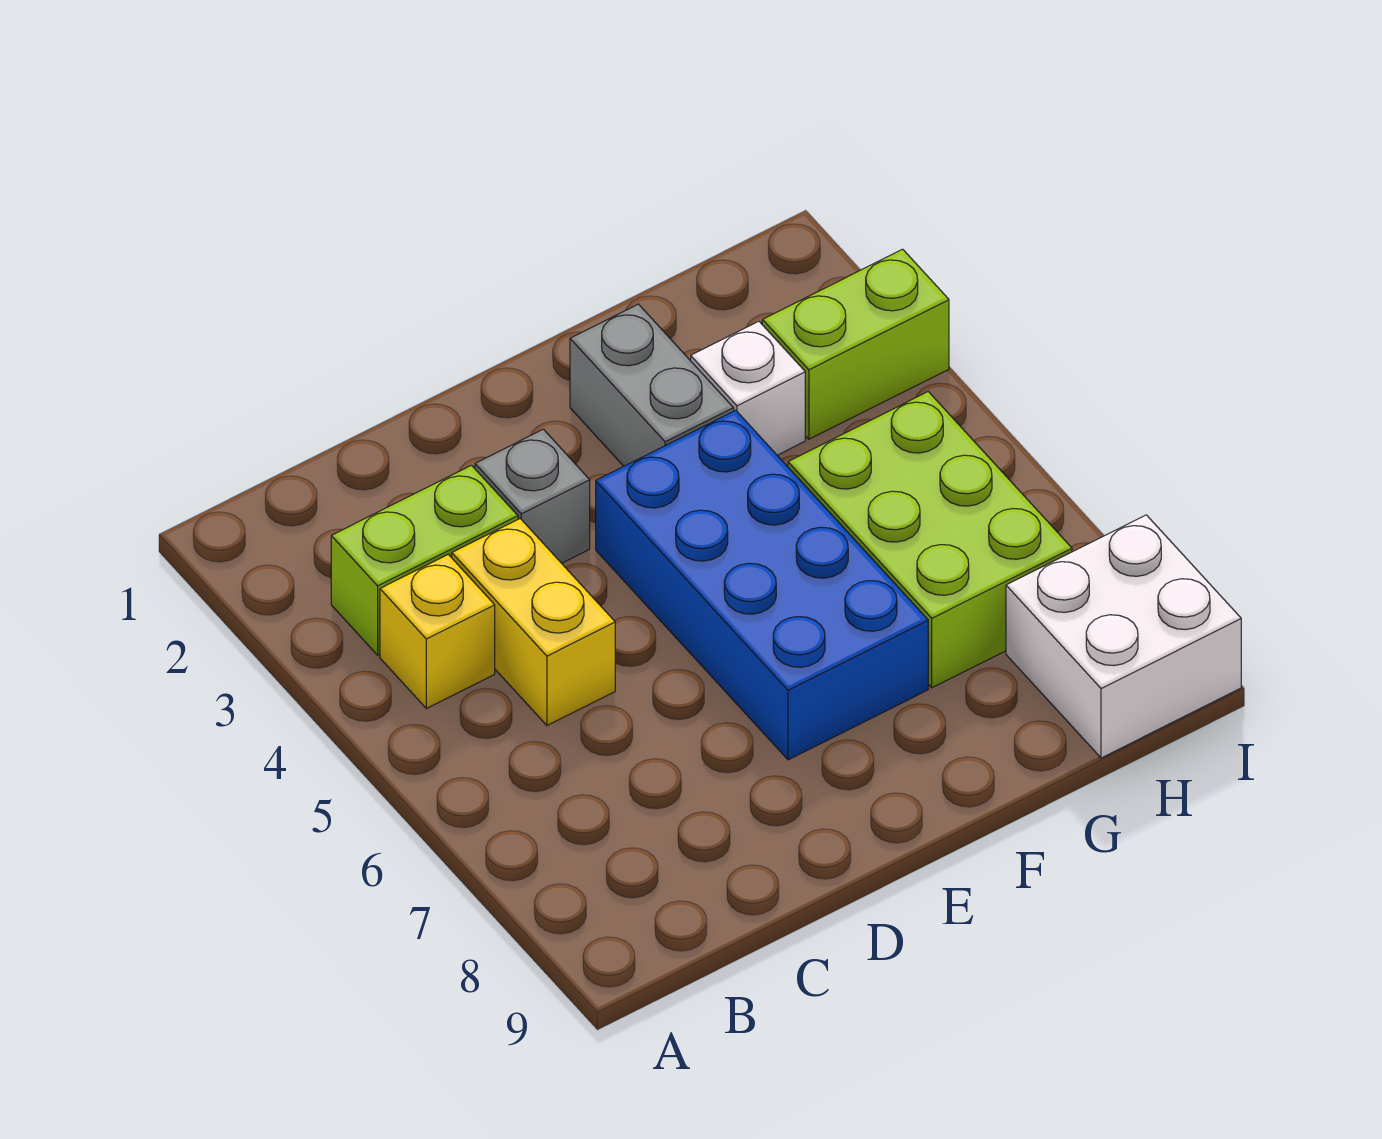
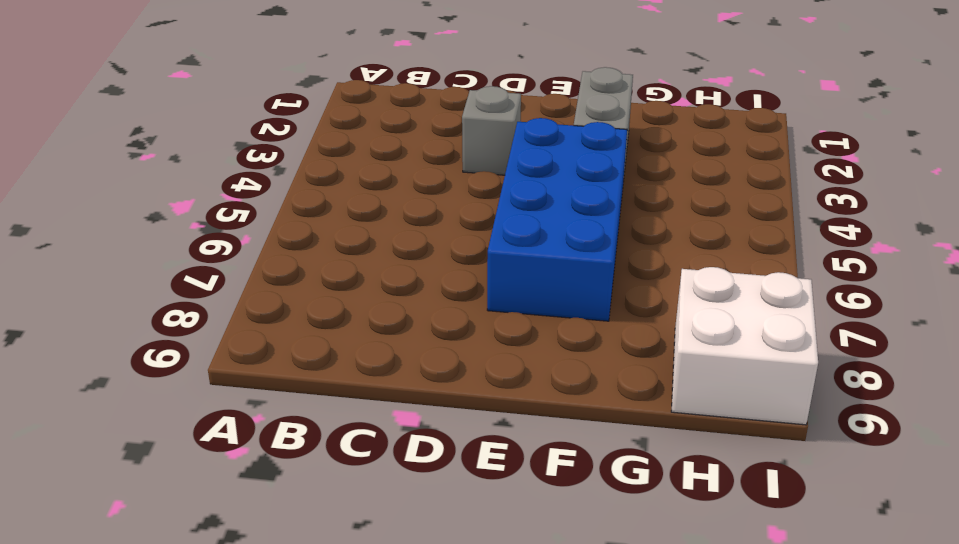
none -> lime 1x2 brick [331,465,518,655]
none -> yellow 1x1 brick [380,554,495,708]

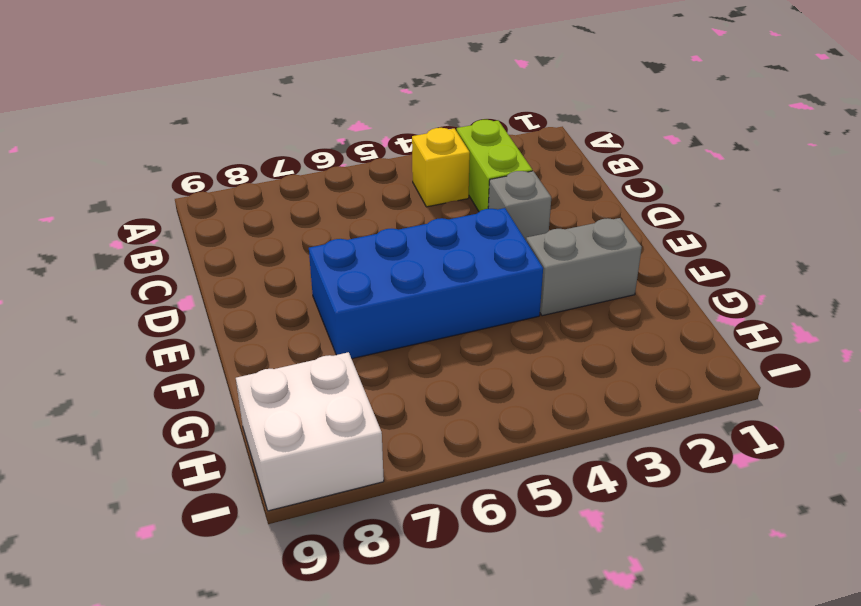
none -> yellow 1x2 brick [452,519,615,725]
none -> white 1x1 brick [691,321,805,455]

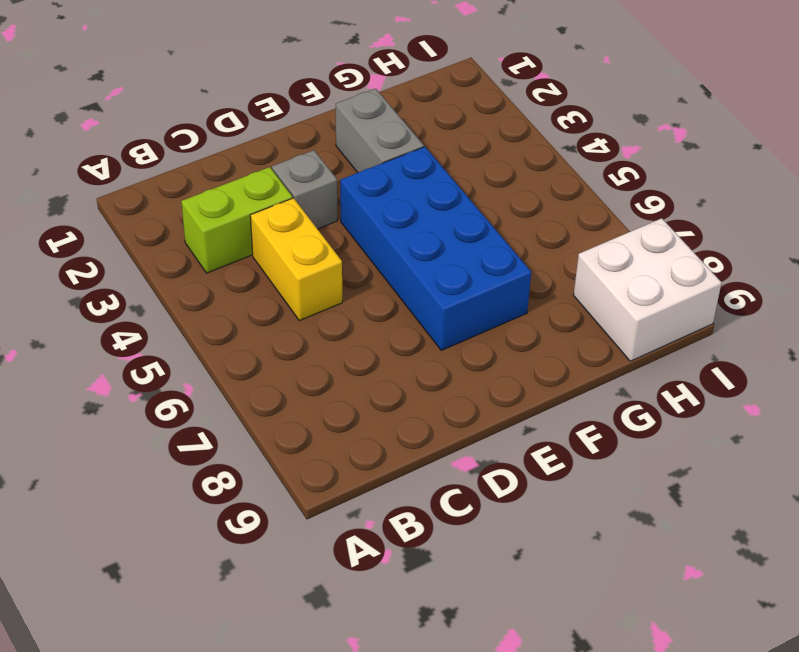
none -> yellow 1x1 brick [380,554,495,708]
none -> white 1x1 brick [691,321,805,455]

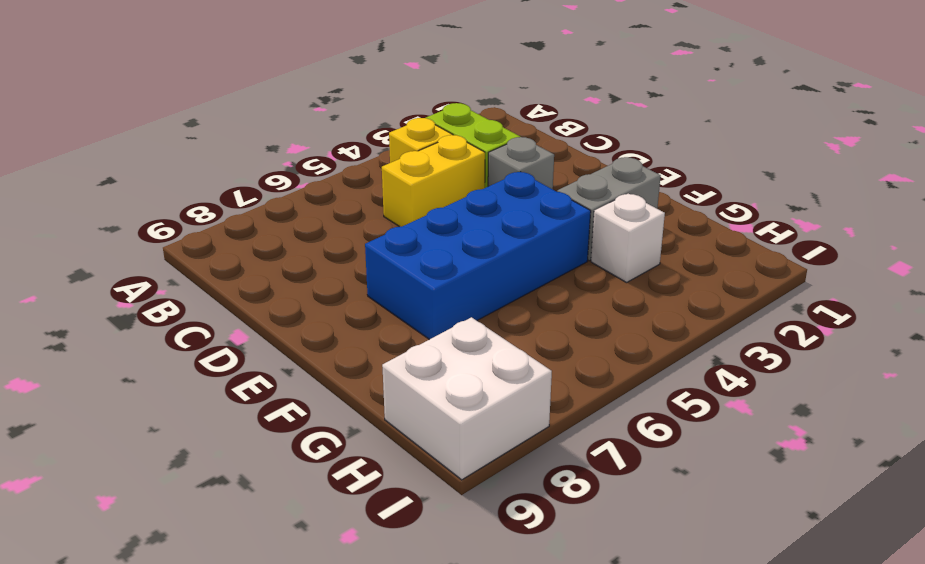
none -> lime 2x3 brick [788,392,1072,688]
none -> lime 1x2 brick [762,249,949,439]

